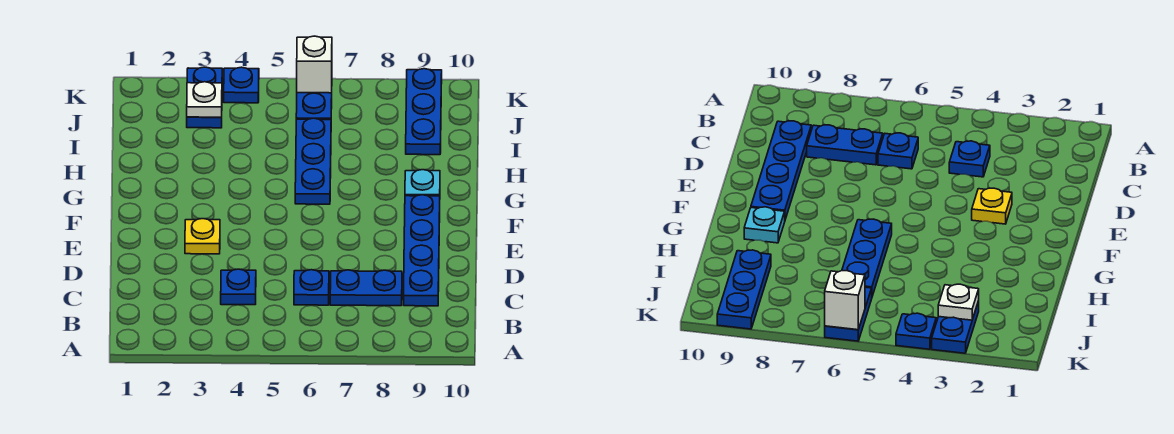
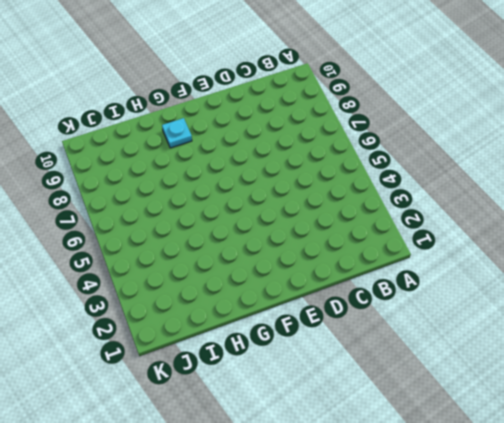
none -> blue 1x1 plate [221,269,256,305]
none -> blue 1x1 plate [294,270,329,305]
none -> blue 1x2 plate [330,270,402,306]

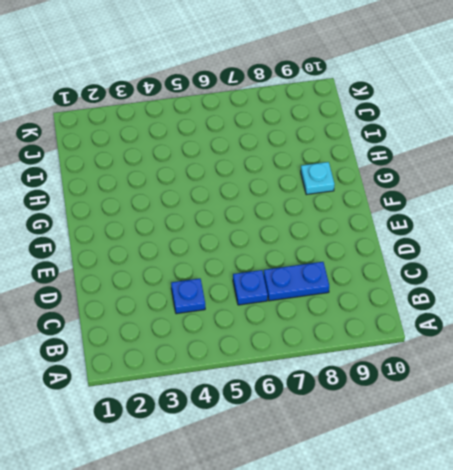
none -> blue 1x4 plate [404,195,440,306]
none -> yellow 1x1 plate [185,219,220,254]
none -> blue 1x3 plate [295,118,331,204]

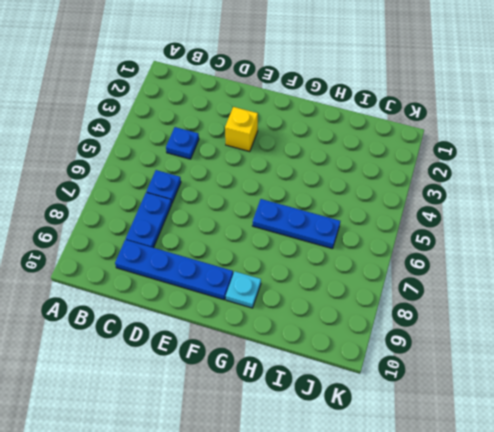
yellow 1x1 brick [225,107,258,152] -> yellow 1x1 plate [185,219,220,254]
none -> blue 1x3 plate [406,69,442,155]
none -> blue 1x2 plate [187,67,222,128]
none -> blue 1x2 plate [296,93,332,120]

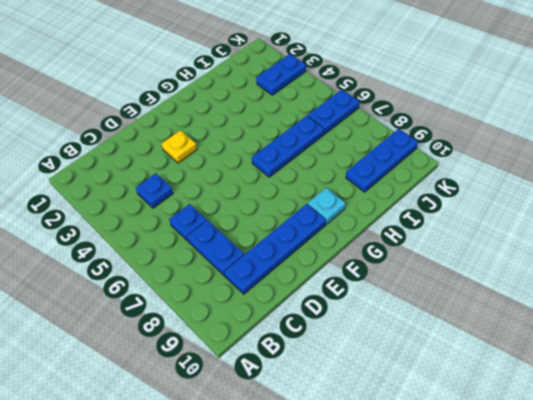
none -> blue 1x1 plate [224,67,259,103]
none -> white 1x1 plate [187,82,222,117]
none -> white 1x1 brick [297,36,332,93]

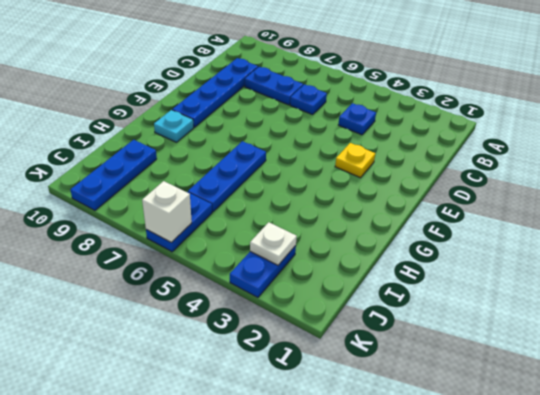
none -> blue 1x1 plate [224,67,259,103]

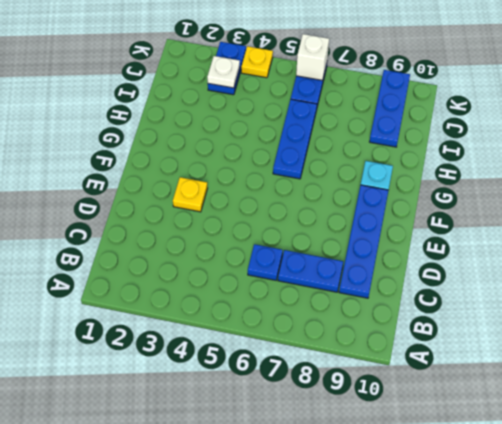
yellow 1x1 plate [241,46,273,78] -> blue 1x1 plate [224,67,259,103]
none -> blue 1x1 plate [221,269,256,305]

